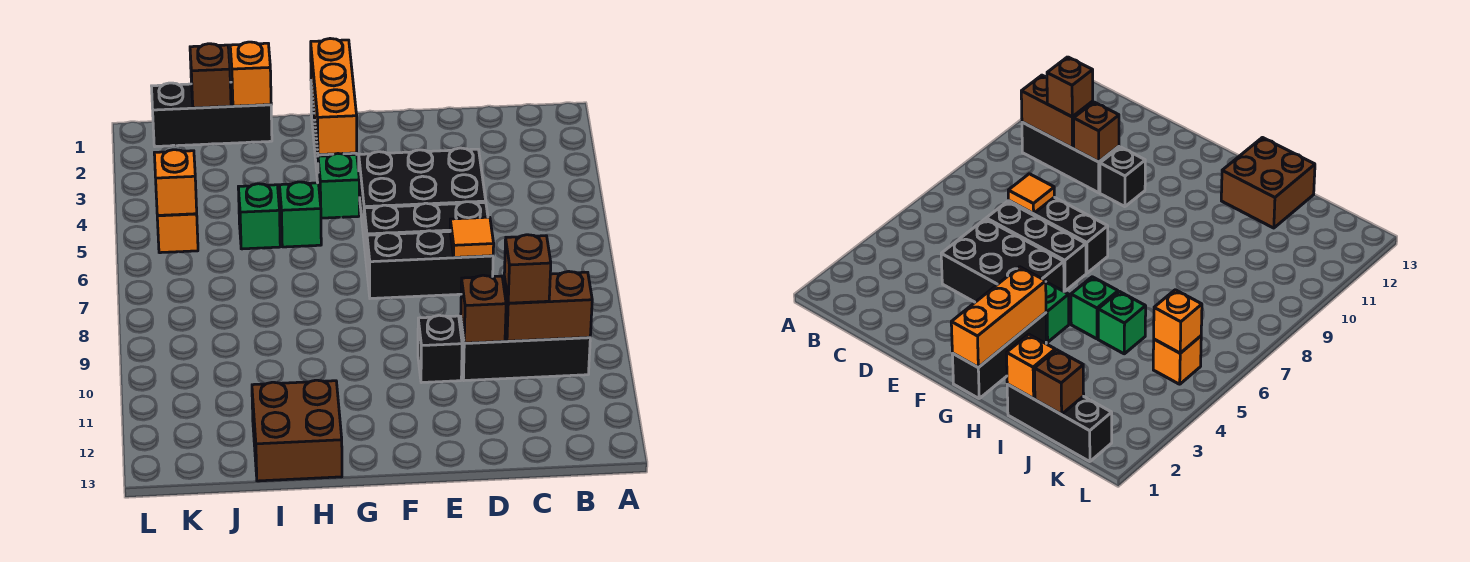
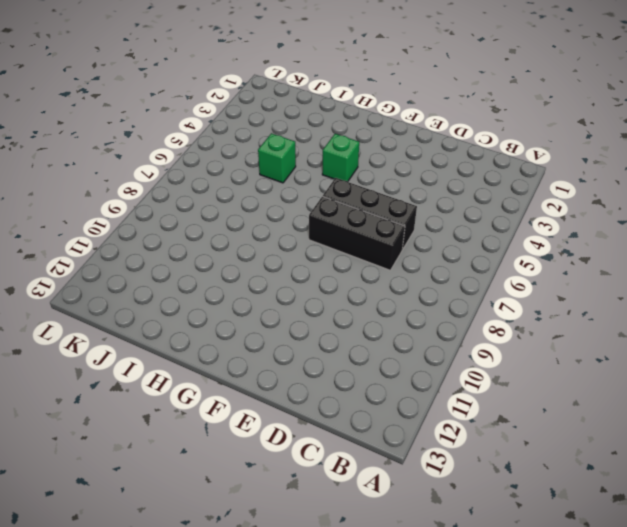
none -> black 1x3 brick [460,322,590,380]
none -> black 2x3 brick [359,148,486,237]
none -> black 1x1 brick [418,315,462,383]

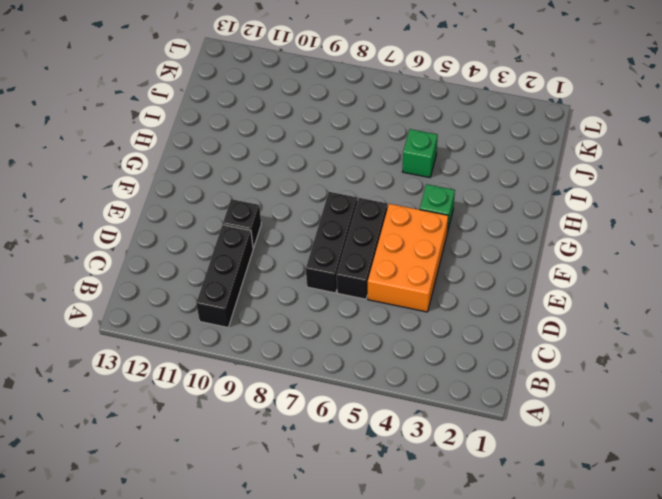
orange 2x3 brick [368,204,448,312] -> black 2x3 brick [359,148,486,237]
none -> black 1x3 brick [952,313,1046,398]
none -> green 1x1 brick [280,182,321,247]
none -> brown 2x2 brick [252,380,342,481]

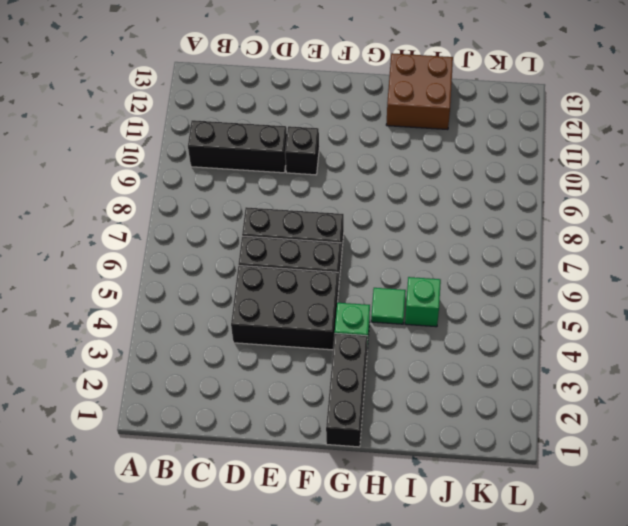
green 1x1 tile [371,288,406,324] -> green 1x1 brick [280,182,321,247]
none -> black 1x3 brick [152,82,272,147]
none -> orange 1x1 brick [157,214,198,253]
none -> brown 1x2 brick [504,271,592,341]

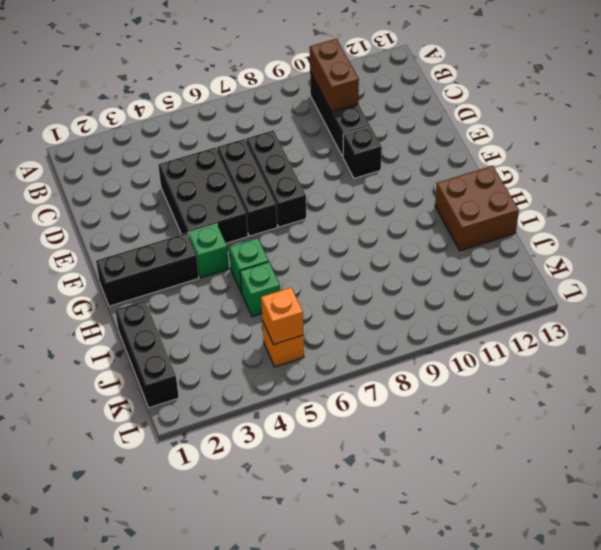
none -> orange 1x1 tile [450,217,494,257]
none -> brown 1x1 brick [461,275,506,343]
none -> orange 1x3 brick [311,39,357,155]

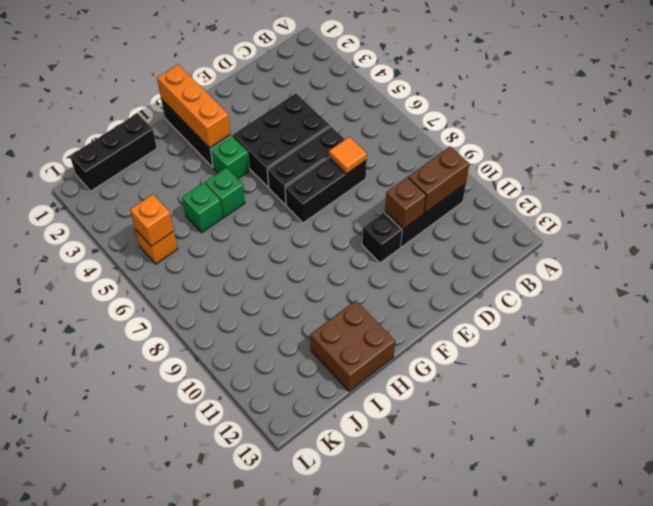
none -> orange 1x1 brick [230,42,271,106]
none -> brown 1x1 brick [190,44,231,108]
none -> brown 1x1 brick [504,235,551,303]

